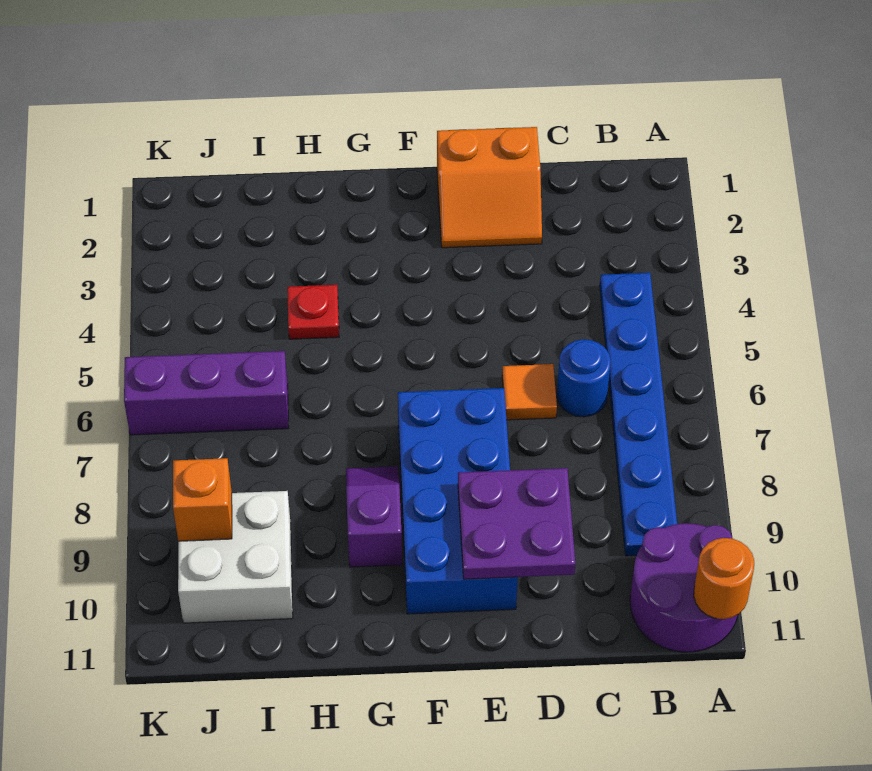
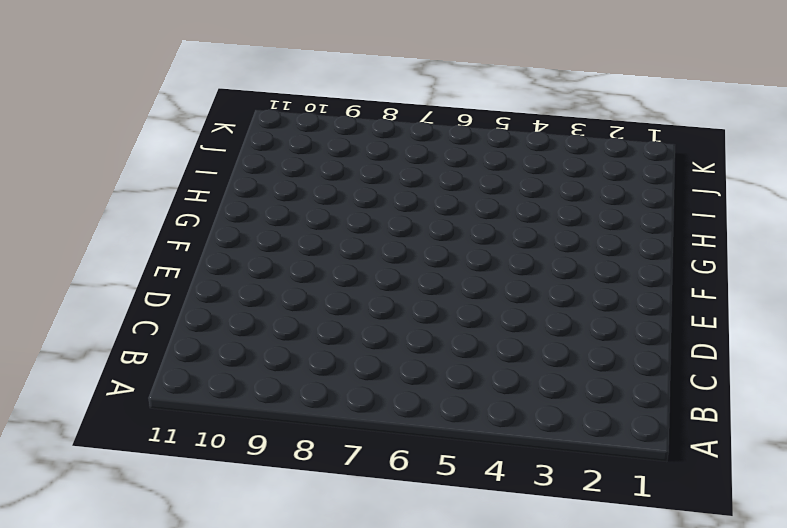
none -> purple 2x2 round brick [630,523,738,652]
none -> blue 1x6 plate [600,273,677,556]
none -> blue 1x1 round brick [557,339,611,417]

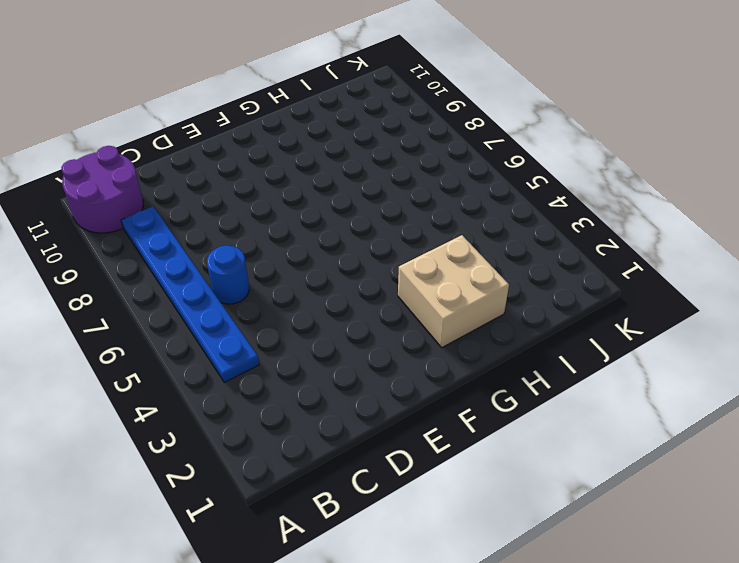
tan 2x2 brick [398,235,509,347] -> none
none -> orange 2x2 slope [437,127,542,248]
none -> orange 1x1 tile [502,364,557,420]
none -> blue 2x4 brick [398,388,518,614]

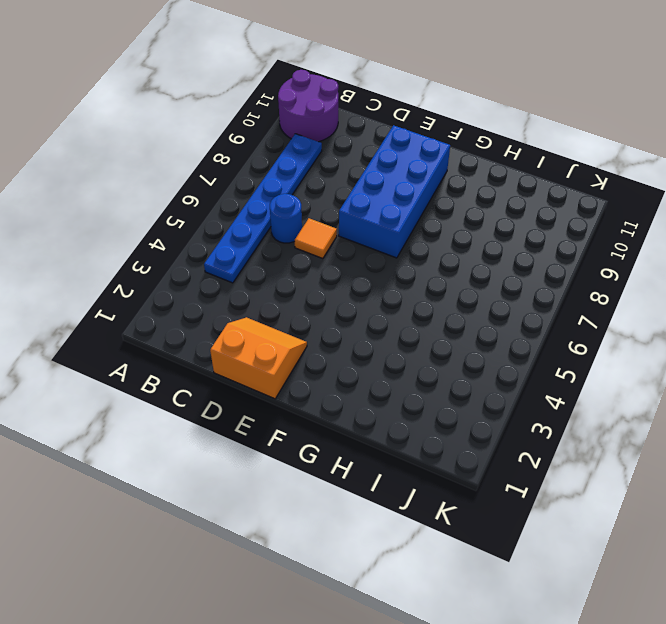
none -> purple 1x2 slope [346,466,402,567]
none -> red 1x1 plate [287,285,339,339]
none -> purple 1x3 brick [124,351,289,435]

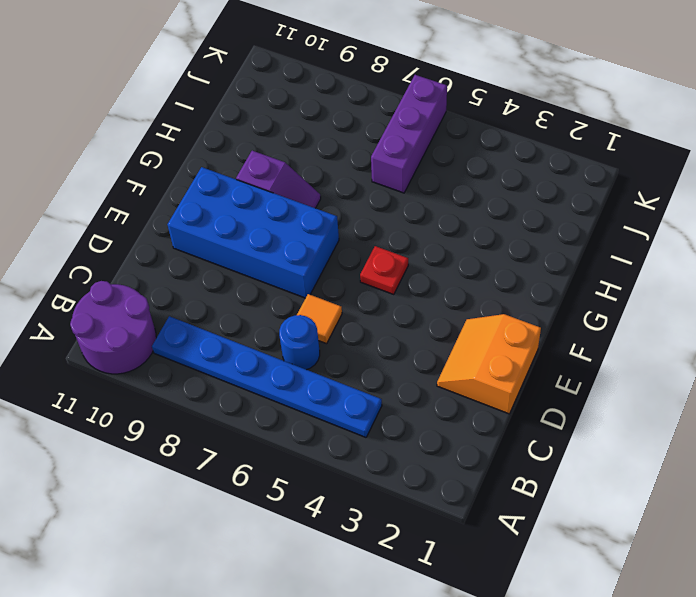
red 1x1 plate [360,246,408,295] -> red 1x1 plate moved to [287,285,339,339]
none -> white 2x2 brick [178,491,293,623]
none -> orange 1x1 round brick [694,538,754,619]
none -> purple 2x2 plate [458,468,575,579]

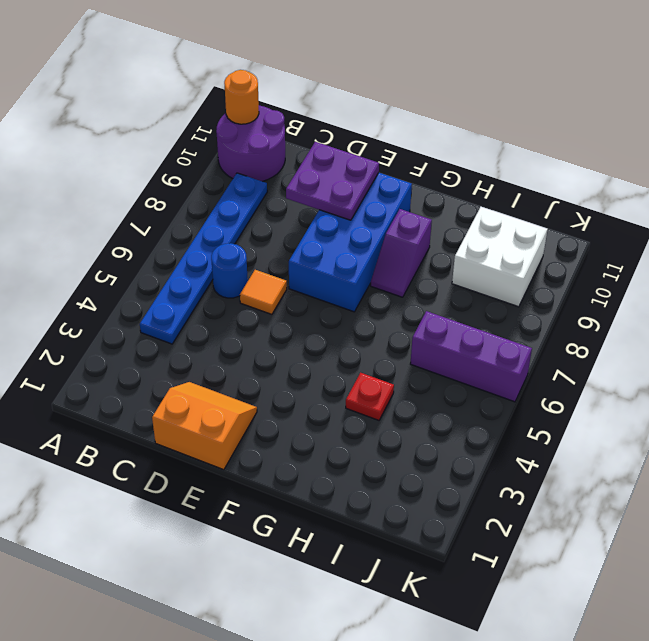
none -> orange 1x1 brick [173,458,232,541]

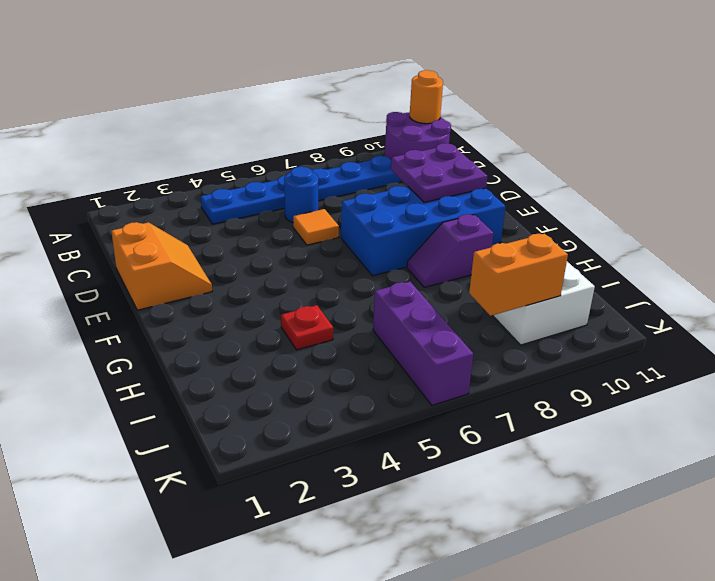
orange 1x2 brick [469,234,568,316] -> orange 1x1 brick [173,458,232,541]

